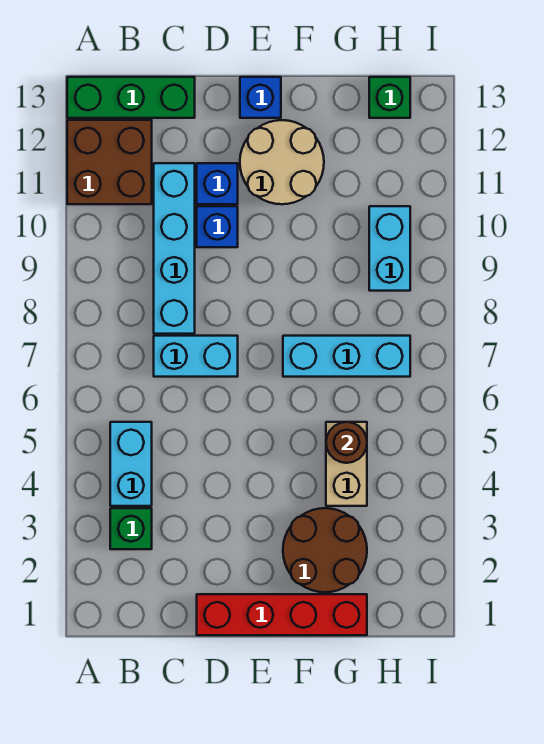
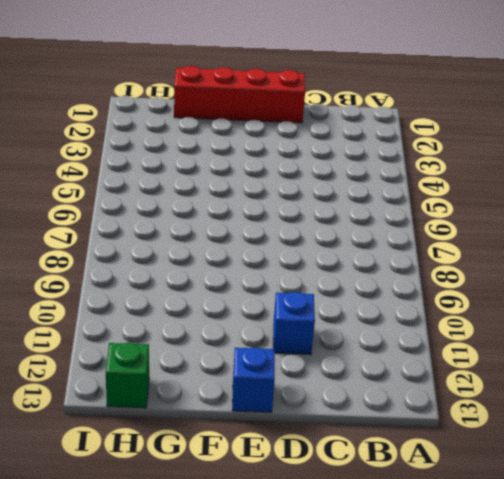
none -> brown 2x2 brick [67,120,152,204]
none -> green 1x3 brick [67,77,195,118]
none -> green 1x1 brick [110,508,152,549]

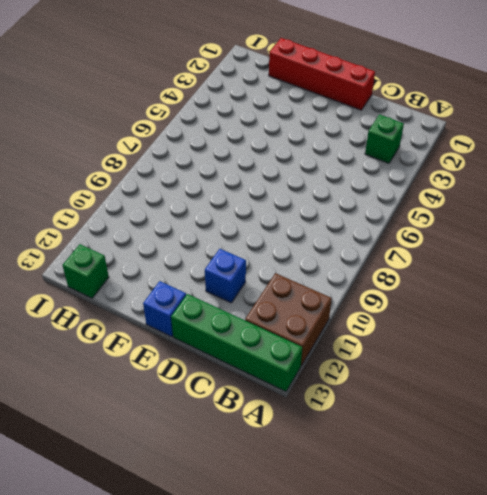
green 1x4 brick [171,294,302,392] -> green 1x3 brick [67,77,195,118]
none -> cyan 1x2 brick [110,422,152,506]
none -> cyan 1x2 brick [154,336,238,377]
none -> cyan 1x4 brick [154,163,195,334]

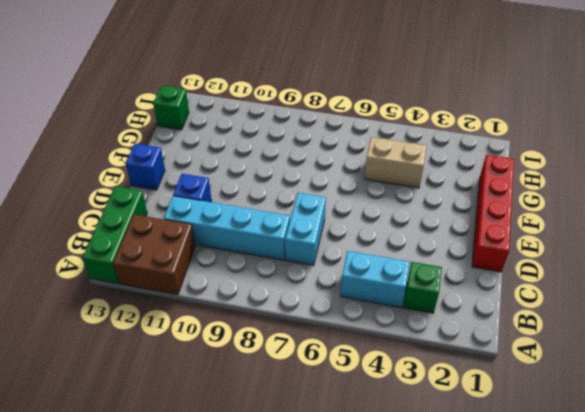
none -> blue 1x1 brick [197,206,238,247]
none -> tan 2x2 round brick [240,120,324,204]
none -> brown 2x2 round brick [283,508,367,592]

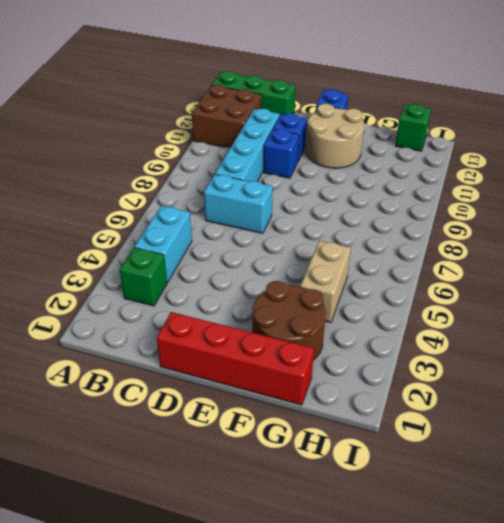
none -> cyan 1x3 brick [283,336,410,377]
none -> cyan 1x2 brick [369,206,410,291]
none -> brown 1x1 round brick [326,422,367,463]

